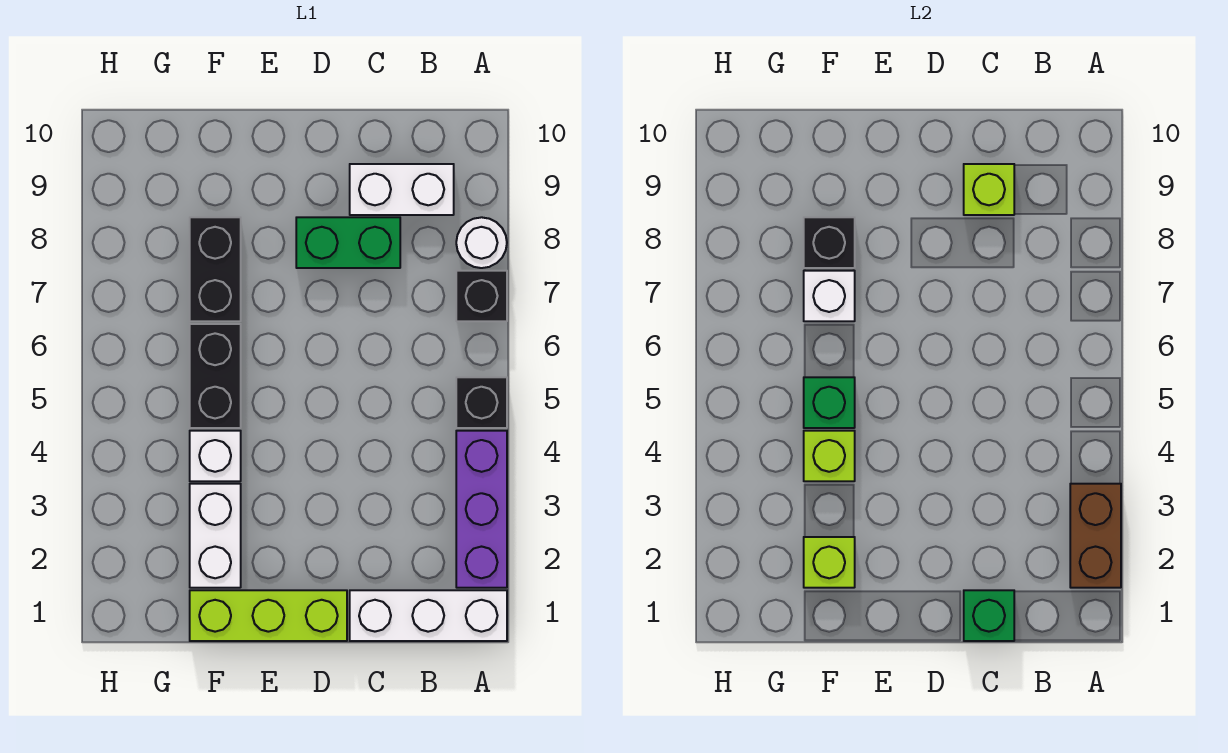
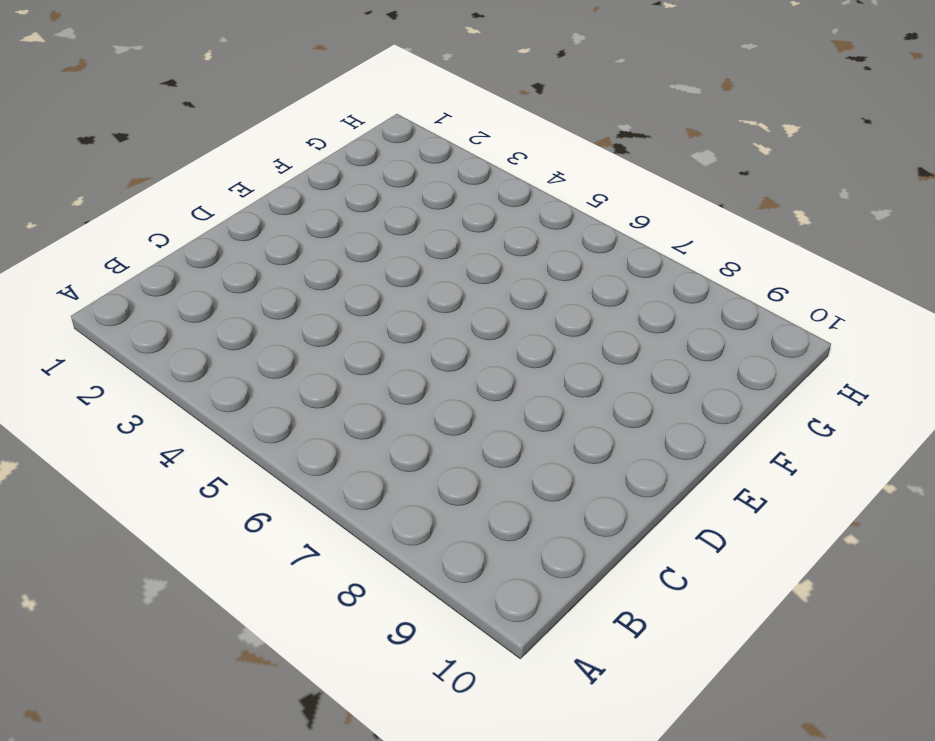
none -> white 1x3 brick [350,590,507,641]
none -> purple 1x3 brick [456,431,507,588]
none -> black 1x1 brick [456,377,507,428]

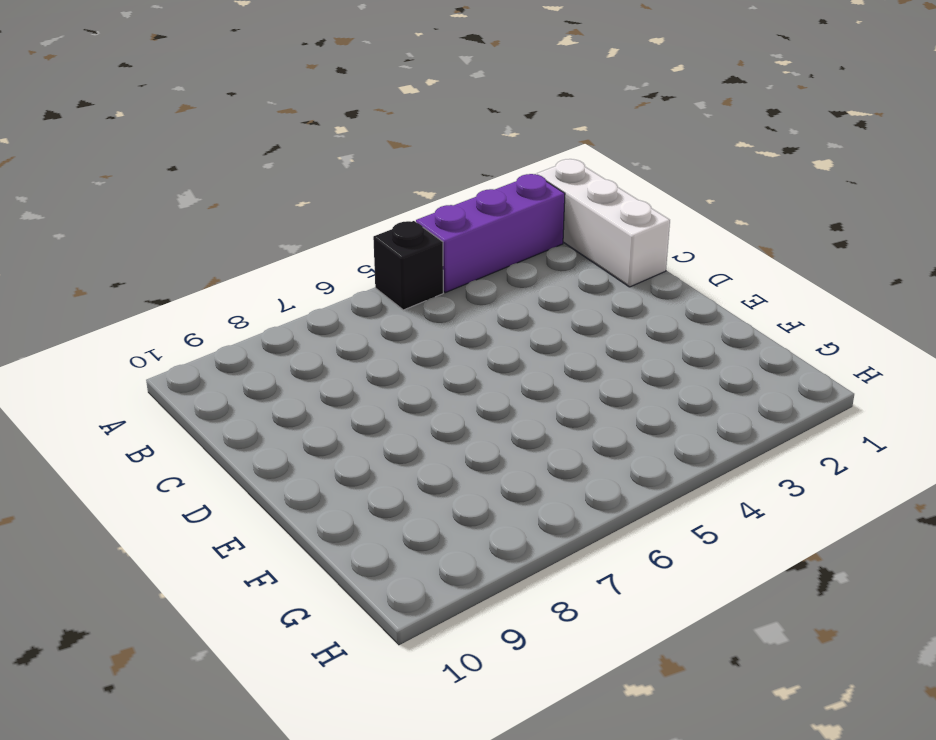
none -> black 1x1 brick [456,271,507,321]
none -> white 1x1 round brick [456,217,507,268]
none -> white 1x2 brick [350,164,454,215]

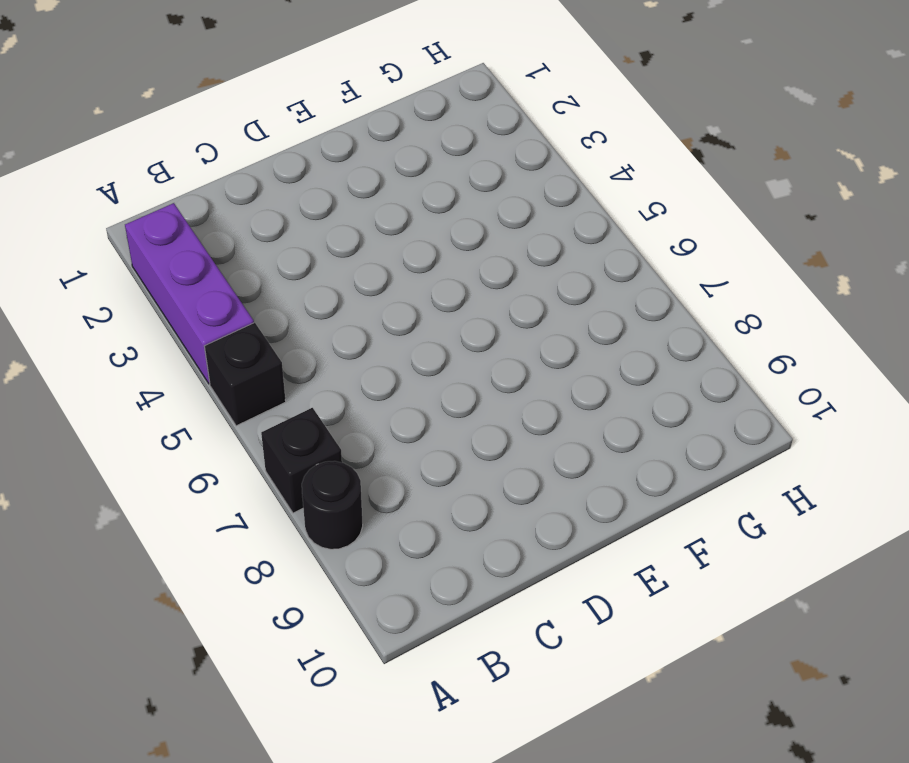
black 1x1 round brick [302,461,363,549] -> white 1x1 round brick [456,217,507,268]
none -> white 1x3 brick [350,590,507,641]
none -> white 1x2 brick [350,164,454,215]
none -> green 1x2 brick [296,217,400,268]

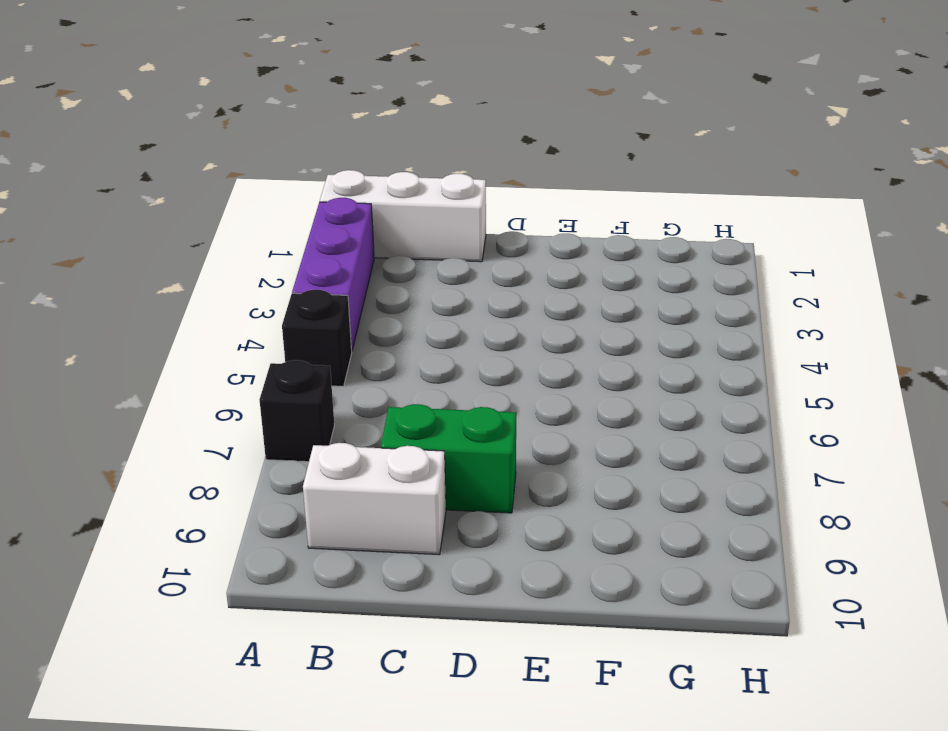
none -> white 1x1 round brick [456,217,507,268]
none -> lime 1x3 brick [190,590,347,641]
none -> white 1x2 brick [190,484,241,588]

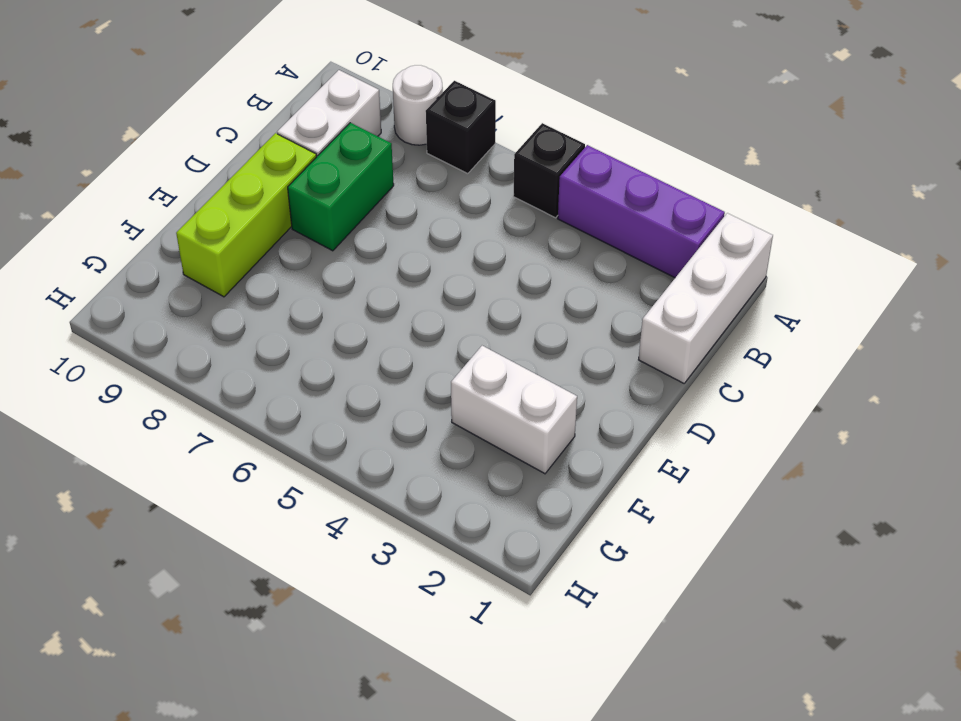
lime 1x3 brick [176,133,317,297] -> lime 1x3 brick moved to [190,590,347,641]
none -> white 1x1 brick [190,431,241,481]
none -> black 1x2 brick [190,324,241,428]
none -> black 1x2 brick [190,217,241,321]

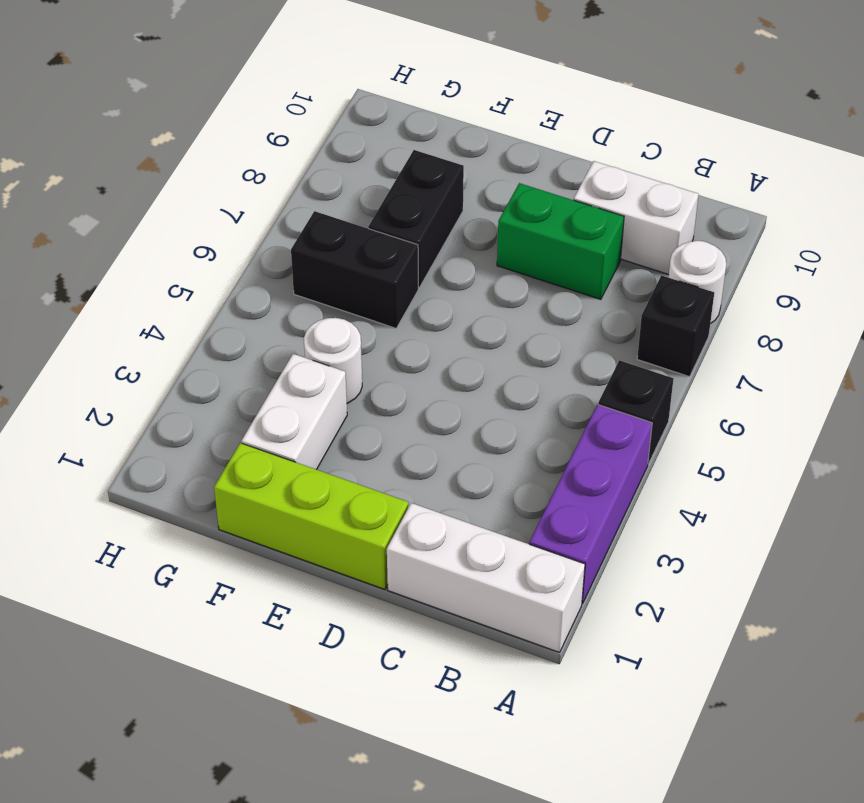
white 1x1 round brick [304,318,362,403] -> white 1x1 brick [190,431,241,481]
black 1x2 brick [291,211,418,328] -> black 1x2 brick turned to [190,324,241,428]
none -> brown 1x2 brick [1070,484,1121,588]
none -> green 1x1 brick [964,590,1014,641]
none -> lime 1x1 brick [964,164,1014,215]

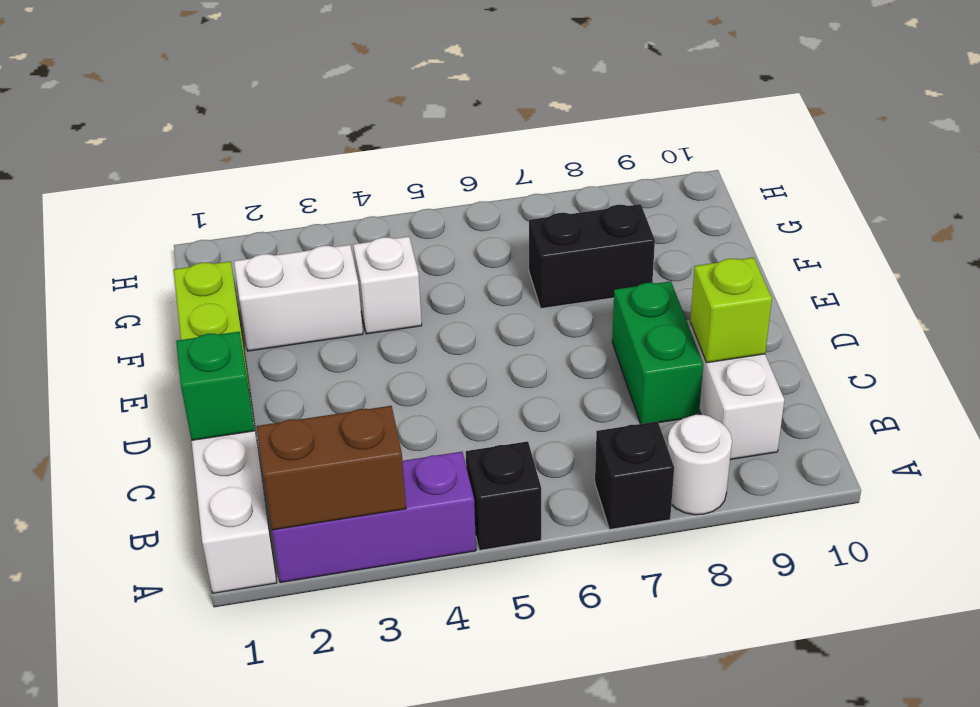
none -> black 1x2 brick [190,324,241,428]
none -> lime 1x1 brick [804,537,855,588]
none -> lime 1x1 brick [804,431,855,481]

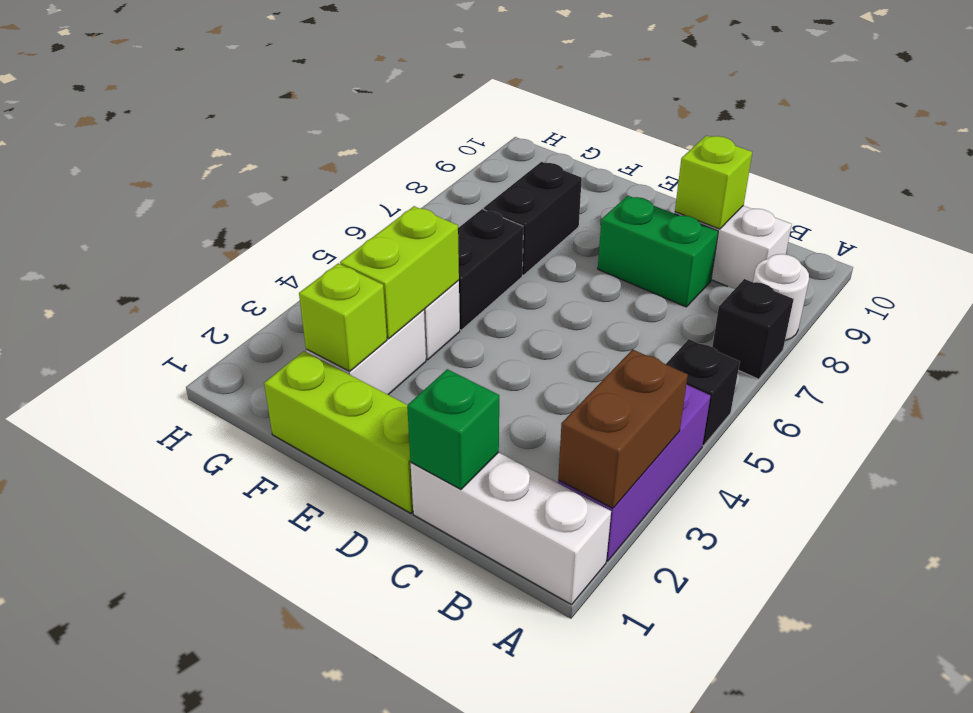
lime 1x2 brick [340,206,459,339] -> lime 1x1 brick [804,431,855,481]
none -> green 1x1 brick [804,377,855,428]
none -> white 1x1 brick [804,271,855,321]
none -> black 1x1 brick [804,217,855,268]

